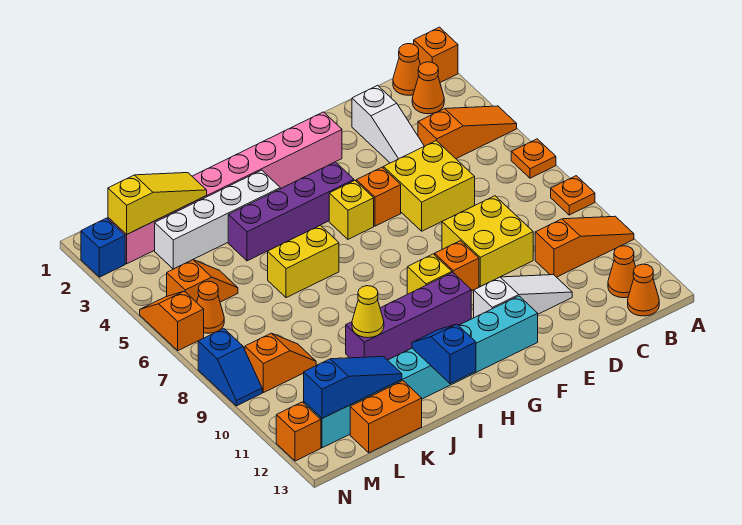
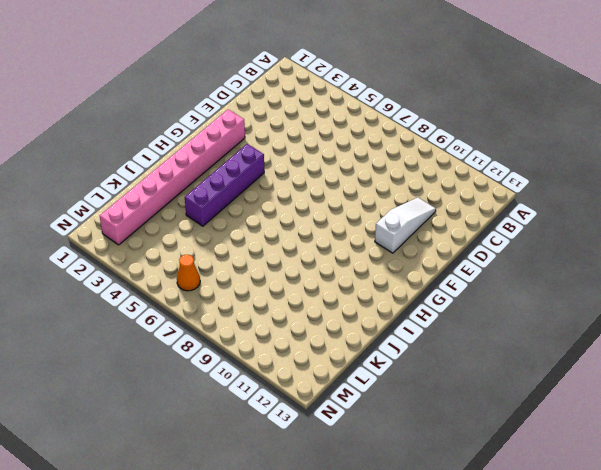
none -> orange 1x1 brick [414,27,458,82]
none -> orange 1x3 slope [418,106,517,159]
none -> orange 1x1 plate [511,139,556,178]
none -> orange 1x1 plate [551,176,595,215]

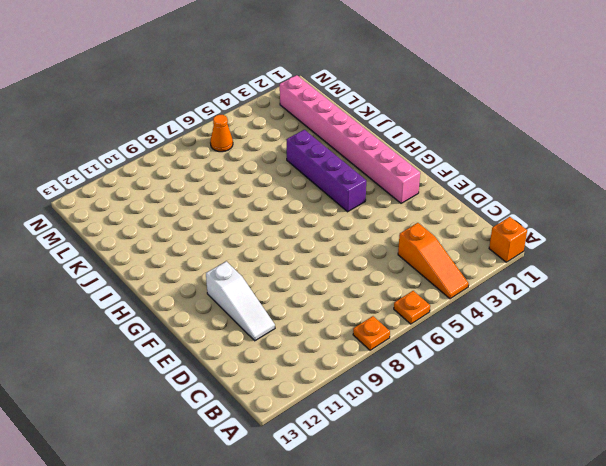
none -> orange 1x3 slope [535,216,634,277]
none -> orange 1x1 cone [393,44,420,95]
none -> orange 1x1 cone [412,62,444,114]
none -> orange 1x1 cone [608,246,636,298]

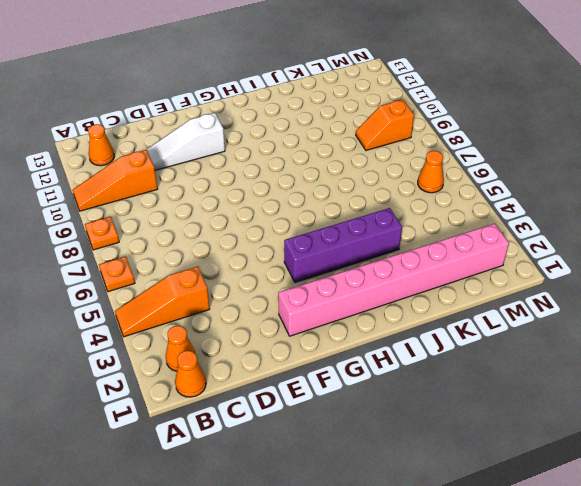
none -> orange 1x1 brick [414,27,458,82]
none -> orange 1x1 cone [628,264,659,316]
none -> white 1x3 slope [352,85,424,163]
none -> yellow 2x2 brick [383,141,475,231]

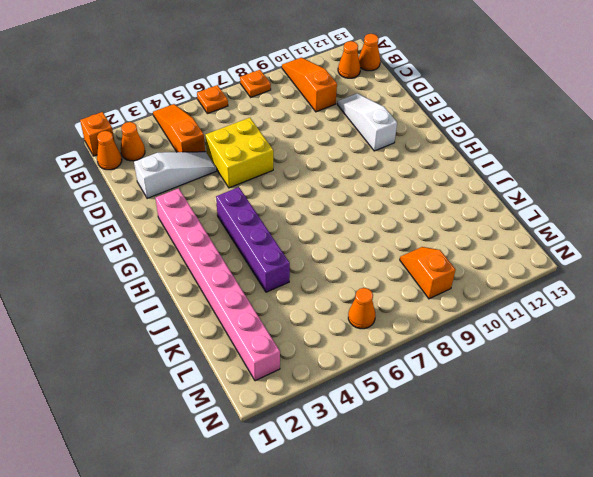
none -> yellow 2x2 brick [442,196,533,287]
none -> orange 1x1 brick [356,167,401,226]
none -> orange 1x1 brick [435,241,479,291]
none -> cyan 1x8 brick [304,296,538,448]

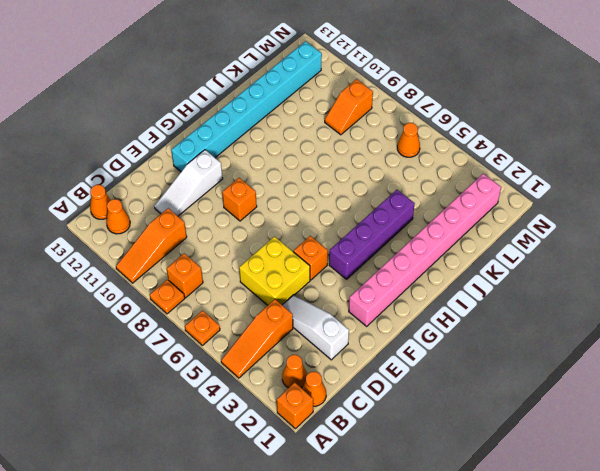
orange 1x1 brick [167,253,203,298] -> orange 1x1 brick moved to [276,402,321,461]
none -> yellow 2x2 brick [442,196,533,287]
none -> yellow 1x1 brick [329,181,374,239]
none -> yellow 1x1 brick [407,254,452,294]
none -> purple 1x4 brick [346,272,471,360]

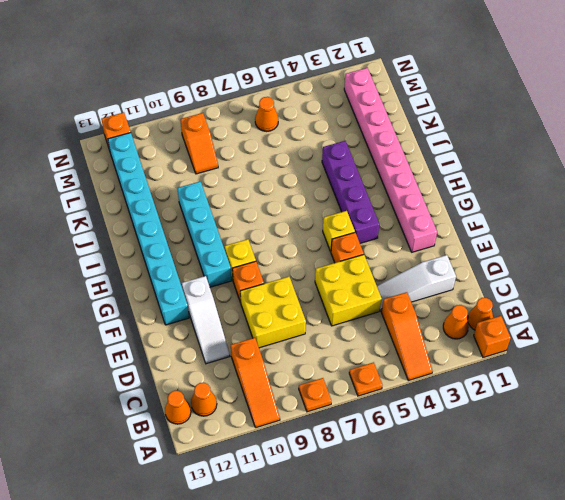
cyan 1x4 brick [177,181,232,287] -> purple 1x4 brick [346,272,471,360]
none -> white 1x4 brick [155,170,280,269]
none -> yellow 1x2 brick [268,225,339,298]
none -> orange 1x2 brick [350,381,422,453]
none -> orange 1x2 slope [167,260,238,302]

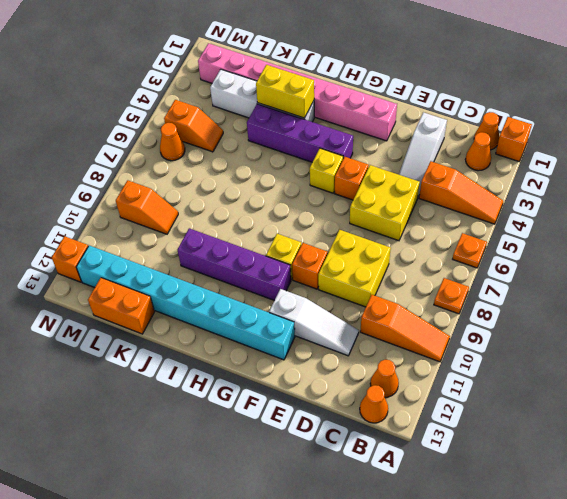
yellow 1x2 brick [256,65,314,118] -> yellow 1x2 brick moved to [268,225,339,298]
none -> blue 1x1 brick [81,218,125,277]
none -> orange 1x2 slope [140,291,204,351]
none -> blue 1x2 slope [198,329,262,406]
none -> blue 1x2 slope [412,324,476,384]

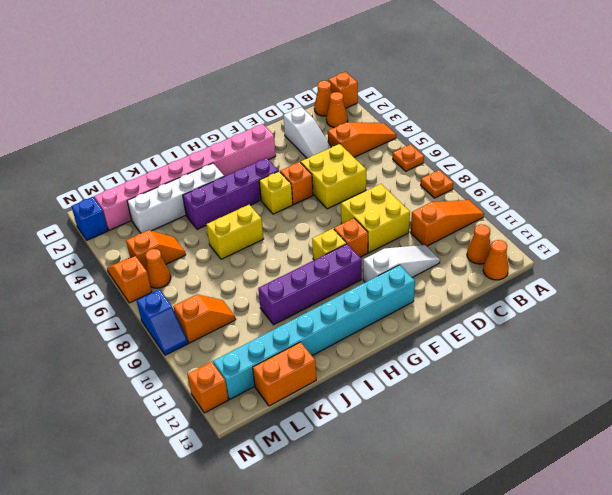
none -> blue 1x2 slope [412,324,476,384]
none -> yellow 1x1 cone [352,286,384,338]
none -> yellow 1x3 slope [108,173,207,235]
none -> blue 1x3 slope [304,356,402,418]

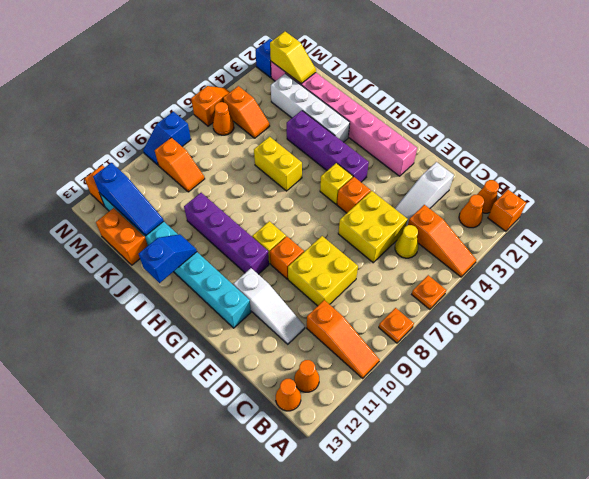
yellow 1x1 cone [395,225,418,258] -> yellow 1x1 cone moved to [352,286,384,338]
yellow 1x2 slope [270,32,316,84] -> yellow 1x3 slope [108,173,207,235]

